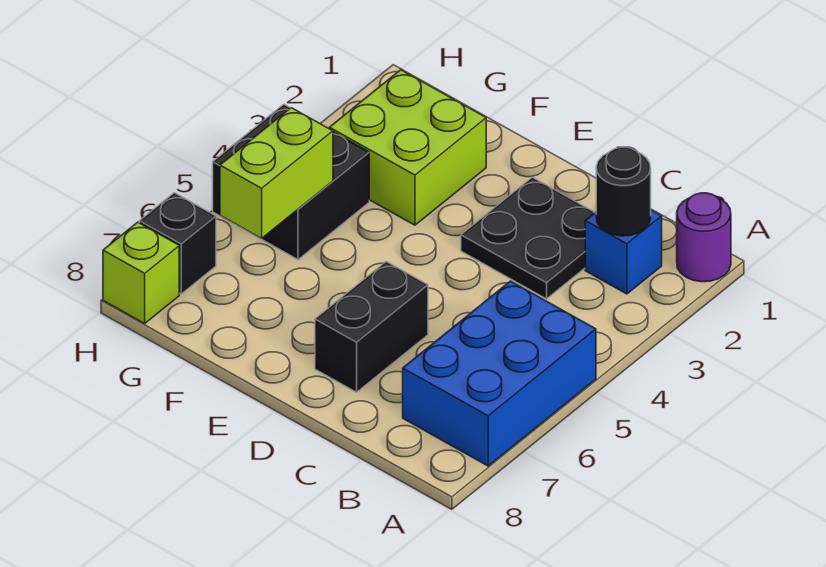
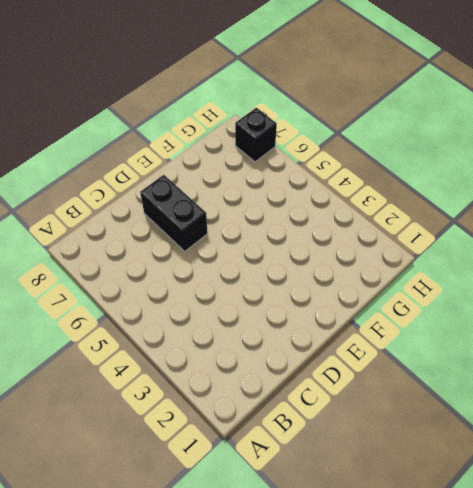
none -> purple 1x1 round brick [677,193,731,282]
none -> blue 2x3 brick [403,281,596,466]

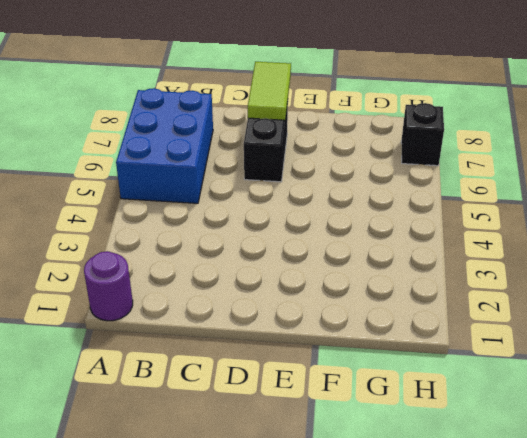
lime 1x2 tile [248,62,291,120] -> none
none -> blue 1x1 brick [585,210,662,294]
none -> black 2x2 plate [461,177,595,299]

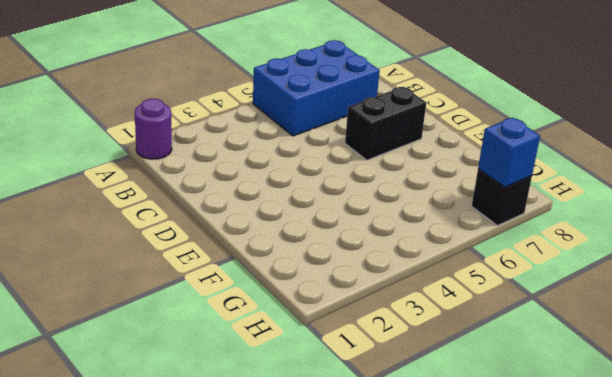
blue 1x1 brick [478,118,540,187] -> blue 1x1 brick moved to [585,210,662,294]
none -> black 2x2 plate [461,177,595,299]
none -> lime 2x2 brick [329,70,486,225]

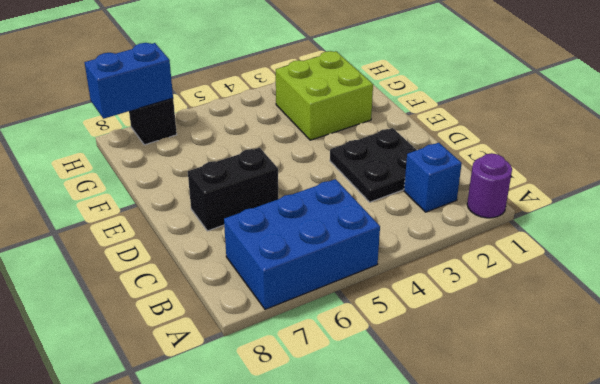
blue 1x2 brick [85,43,173,119] -> none
none -> black 2x2 brick [213,104,369,260]
none -> lime 1x1 brick [103,222,179,323]

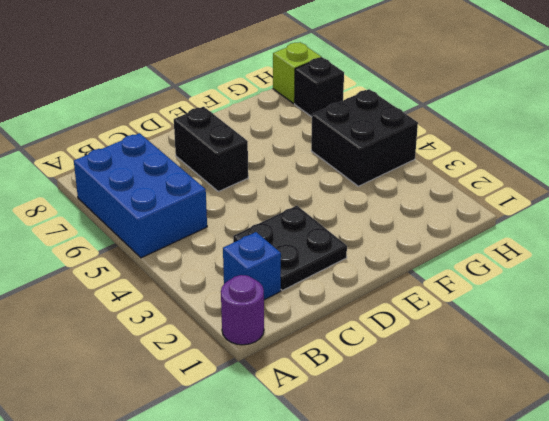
none -> lime 2x2 brick [329,70,486,225]
none -> black 1x1 round brick [596,147,651,236]

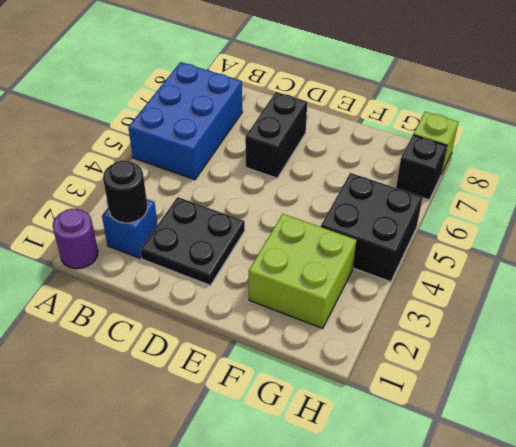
none -> lime 1x2 brick [220,108,333,238]

